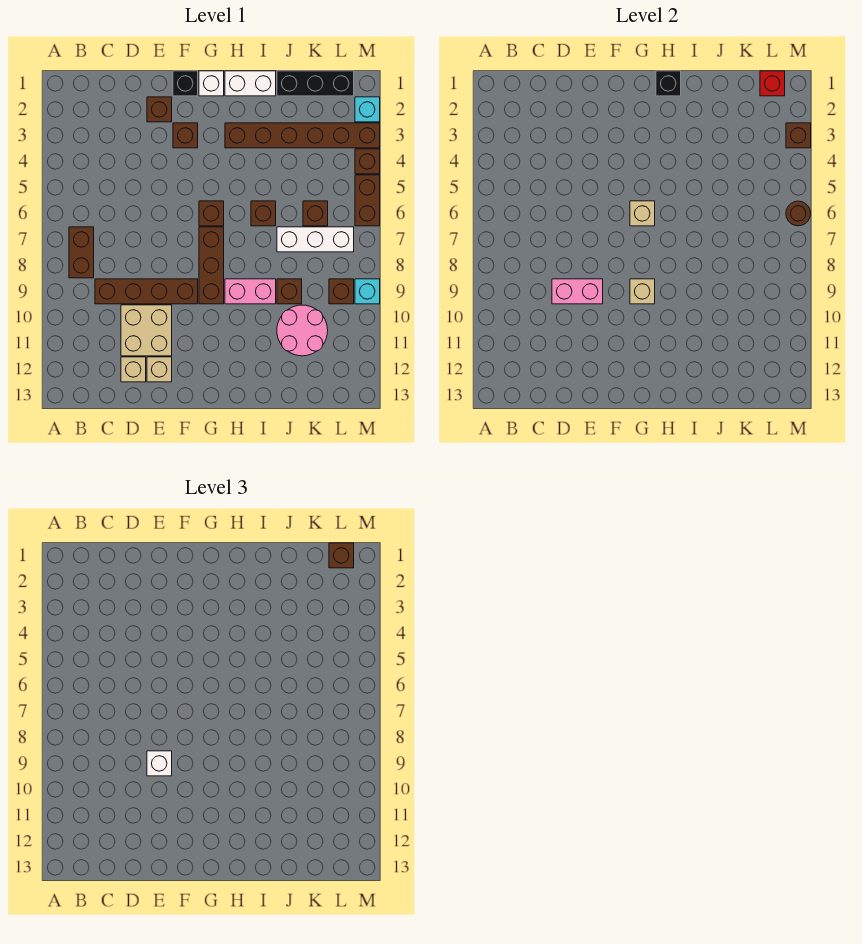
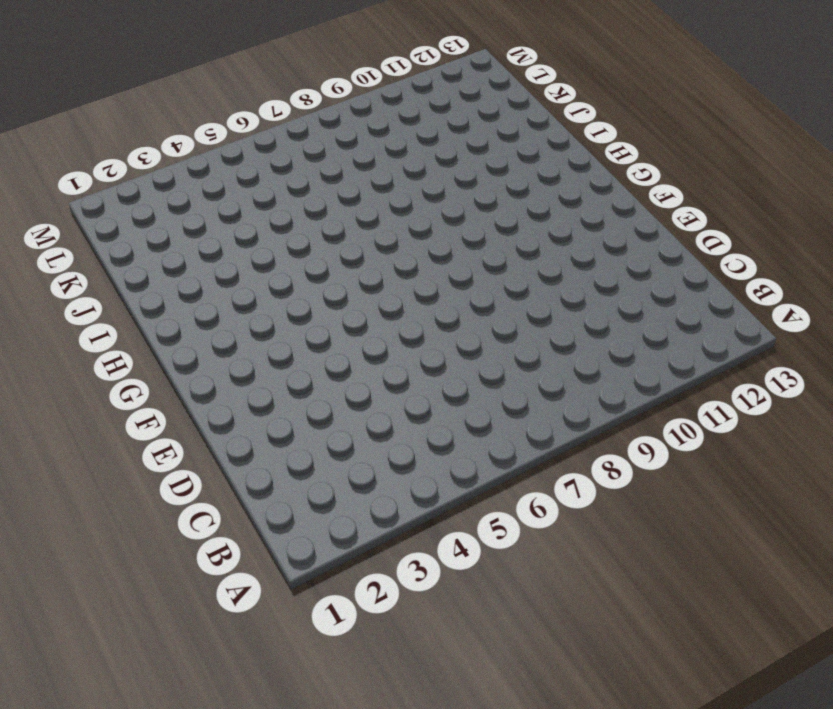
none -> brown 1x2 brick [69,227,94,278]
none -> brown 1x4 brick [95,279,198,304]
none -> tan 2x2 brick [121,305,172,356]
none -> tan 1x1 brick [121,357,146,382]

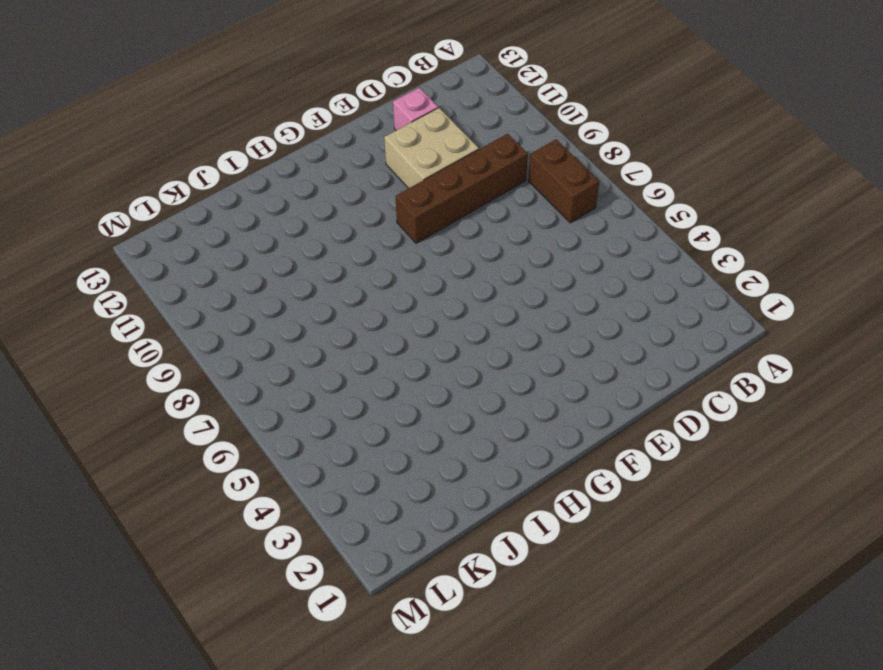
pink 1x1 brick [393,88,438,130] -> tan 1x1 brick [121,357,146,382]
none -> brown 1x1 brick [147,97,172,122]
none -> tan 1x1 brick [147,357,172,382]
none -> black 1x1 brick [173,71,198,96]
none -> brown 1x1 brick [173,123,198,148]

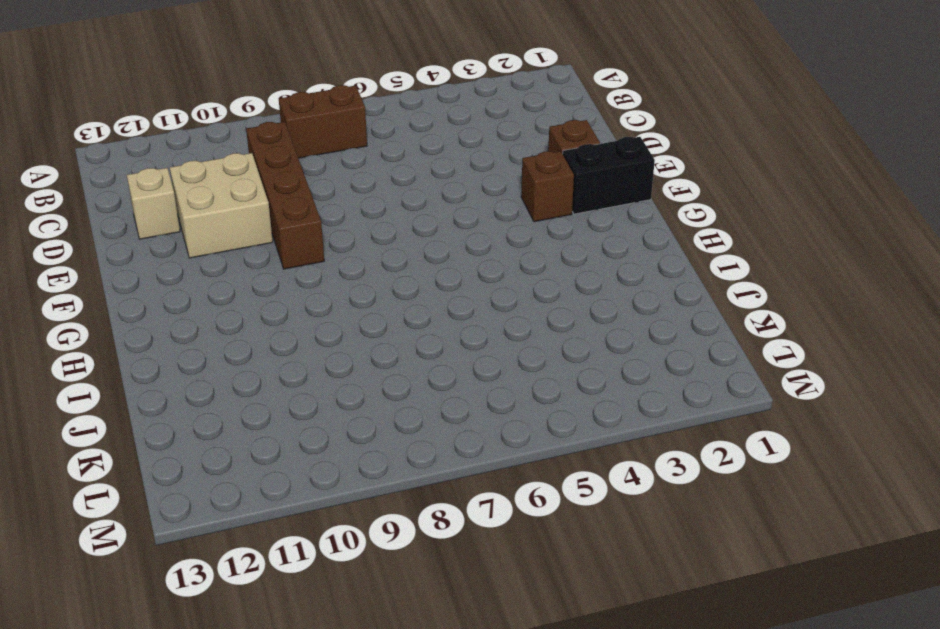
black 1x2 brick [563,137,655,214] -> black 1x1 brick [173,71,198,96]
none -> tan 1x1 brick [147,357,172,382]
none -> white 1x1 brick [199,71,224,96]
none -> brown 1x1 brick [199,201,224,226]
none -> brown 1x3 brick [199,227,224,304]

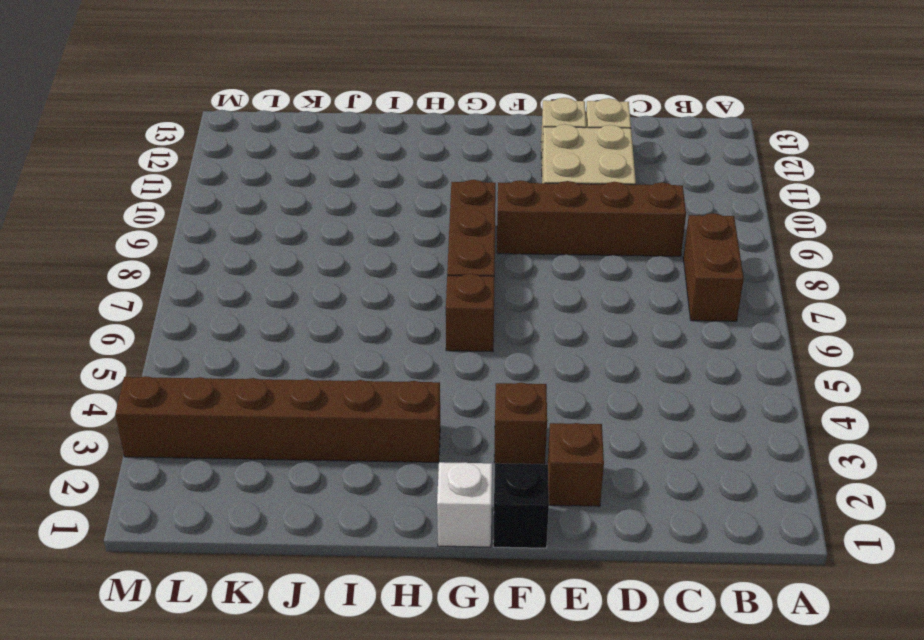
none -> white 1x2 brick [225,71,276,96]
none -> pink 1x2 brick [225,279,276,304]
none -> brown 1x1 brick [251,201,276,226]
none -> black 1x3 brick [277,71,354,96]

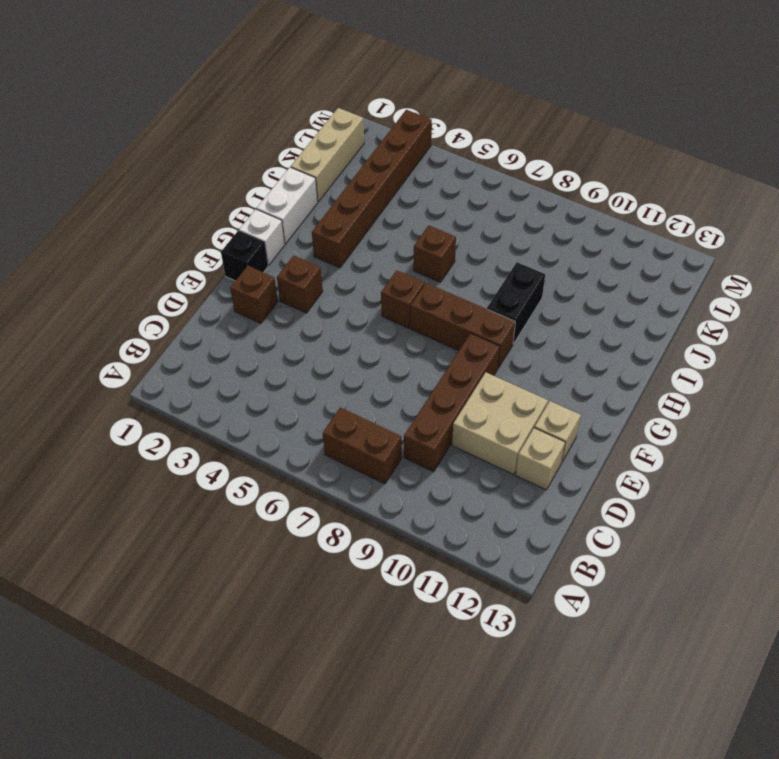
black 1x2 brick [487,262,545,344] -> pink 1x2 brick [225,279,276,304]
tan 1x3 brick [291,108,364,202] -> black 1x3 brick [277,71,354,96]
none -> white 1x3 brick [277,227,354,252]
none -> brown 1x1 brick [277,279,302,304]
none -> pink 2x2 round brick [277,305,328,356]
none -> brown 1x1 brick [303,201,328,226]

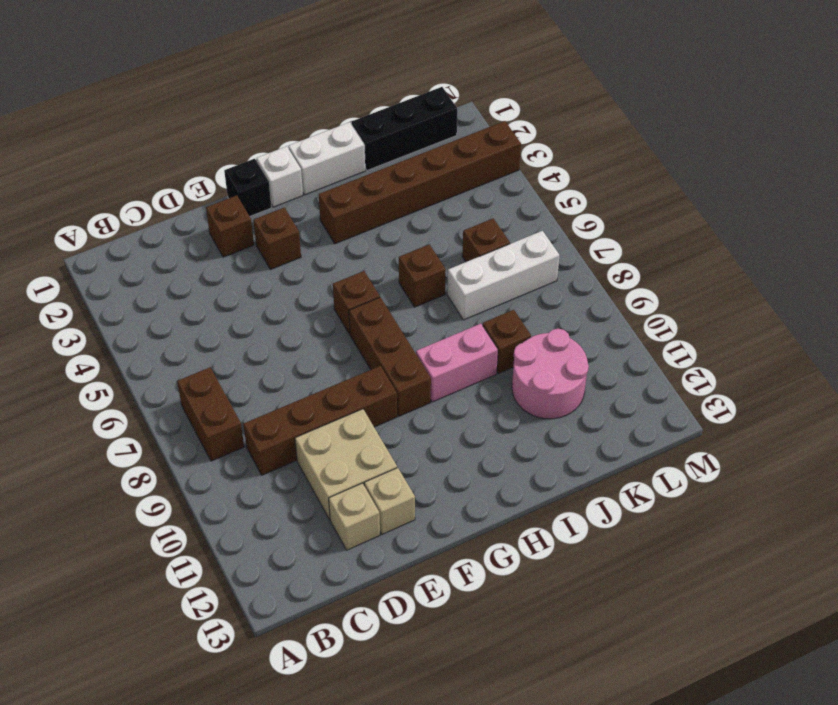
none -> brown 1x1 brick [329,279,354,304]
none -> cyan 1x1 brick [355,97,380,122]
none -> brown 1x1 brick [355,149,380,174]
none -> brown 1x2 brick [355,175,380,226]

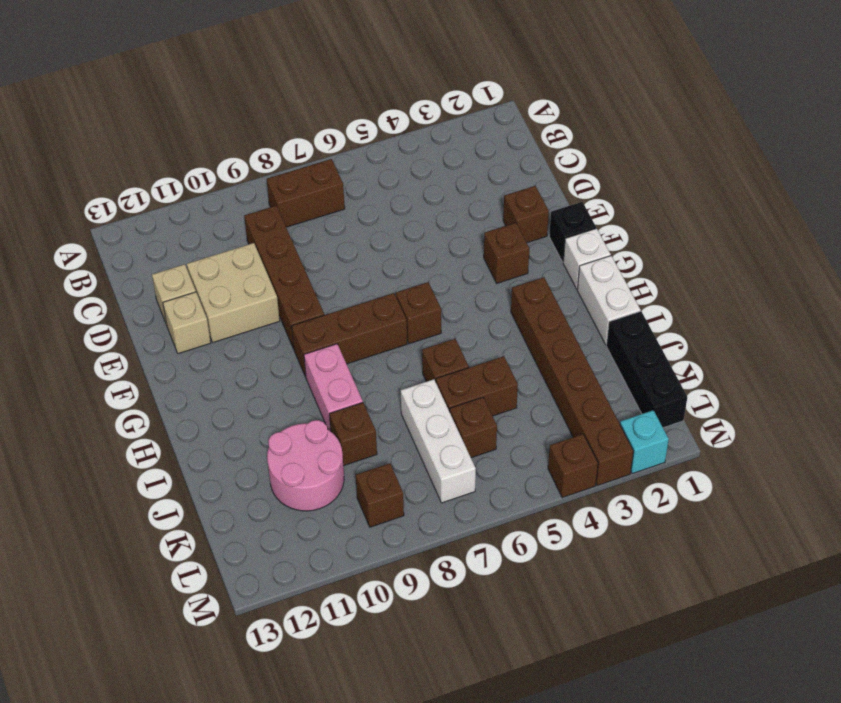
brown 1x2 brick [436,356,518,416] -> brown 1x2 brick moved to [355,175,380,226]
none -> cyan 1x1 brick [355,279,380,304]
none -> pink 1x2 brick [552,279,603,304]
none -> tan 1x1 brick [630,201,655,226]
none -> tan 1x1 brick [630,279,655,304]

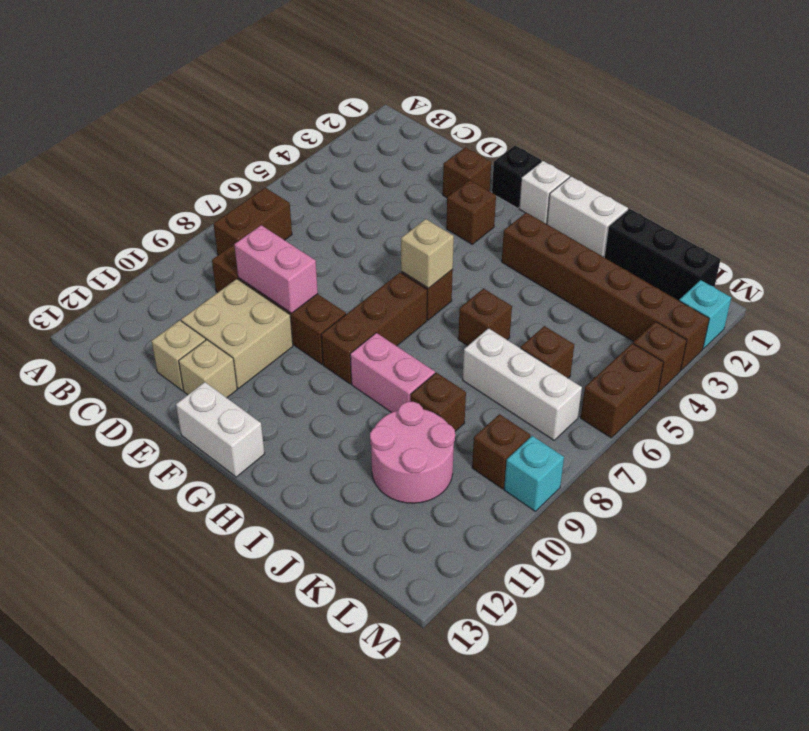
white 1x2 brick [176,382,264,477] -> none
none -> tan 1x1 brick [630,279,655,304]
none -> black 1x1 brick [656,71,681,96]
none -> red 1x1 brick [760,71,785,96]
none -> brown 1x1 brick [786,123,811,148]

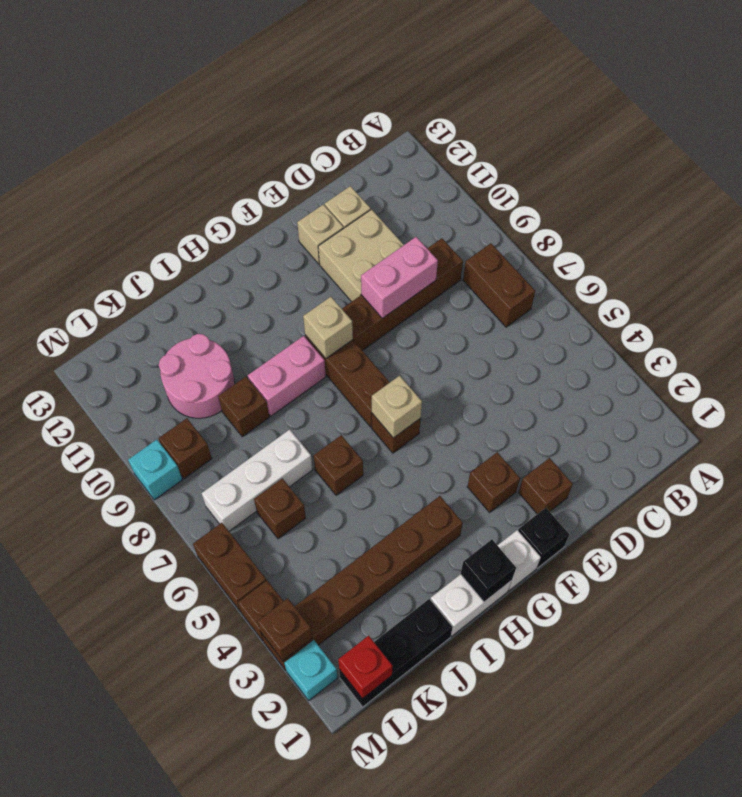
none -> brown 1x1 round brick [786,201,811,226]
none -> white 1x1 brick [147,751,172,776]
none -> brown 1x1 brick [329,543,354,568]

